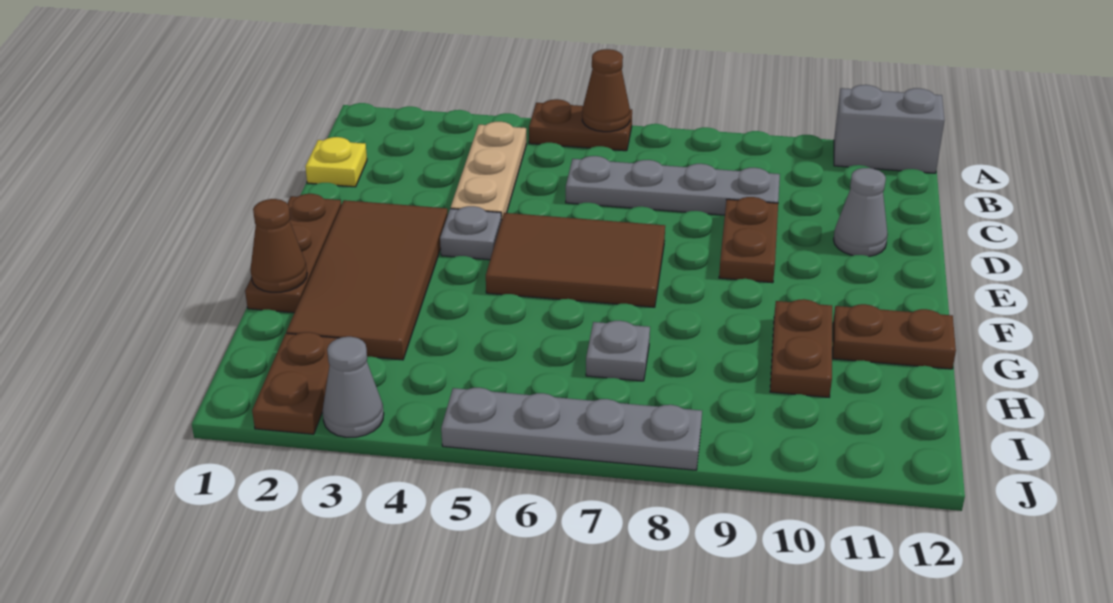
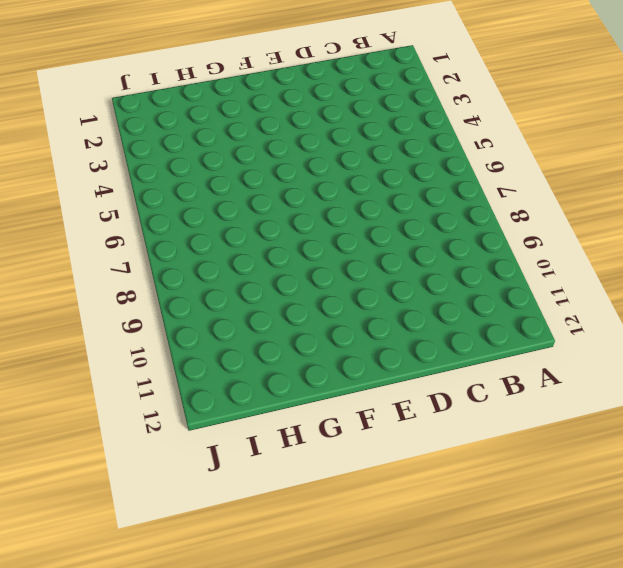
none -> brown 1x2 plate [529,99,632,151]
none -> grey 1x2 brick [834,85,944,173]
none -> tan 1x3 plate [451,122,526,220]

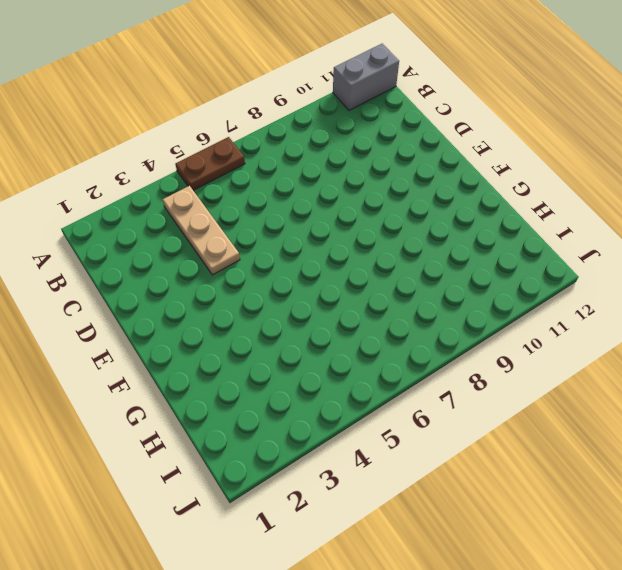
none -> yellow 1x1 plate [305,137,367,187]
none -> grey 1x4 plate [566,156,780,215]
none -> brown 1x2 plate [719,197,778,283]

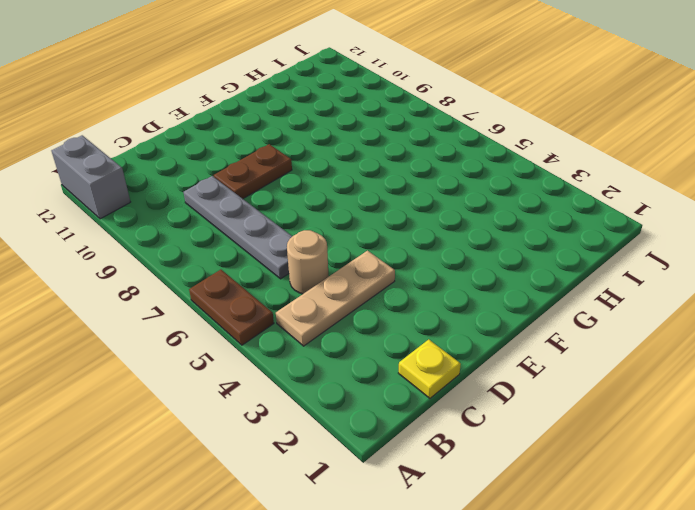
tan 1x1 round brick [287,230,329,294] -> none
none -> grey 1x1 cone [834,168,888,256]
none -> brown 1x3 plate [245,194,341,313]
none -> brown 2x4 tile [286,200,448,360]

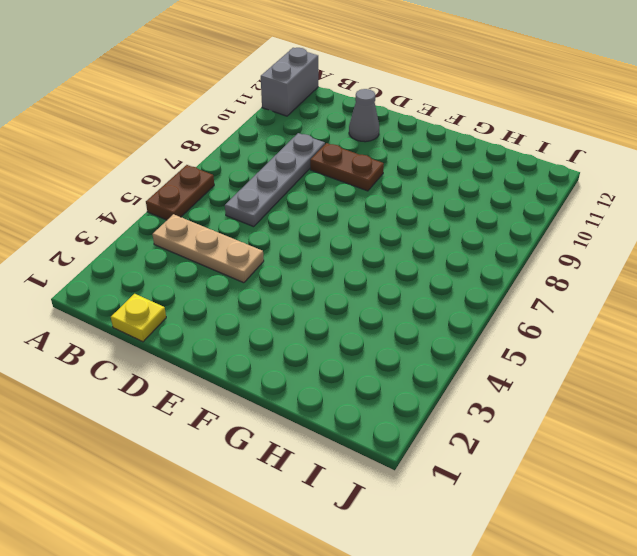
none -> brown 1x3 plate [245,194,341,313]
none -> brown 2x4 tile [286,200,448,360]
none -> grey 1x1 plate [440,206,502,260]

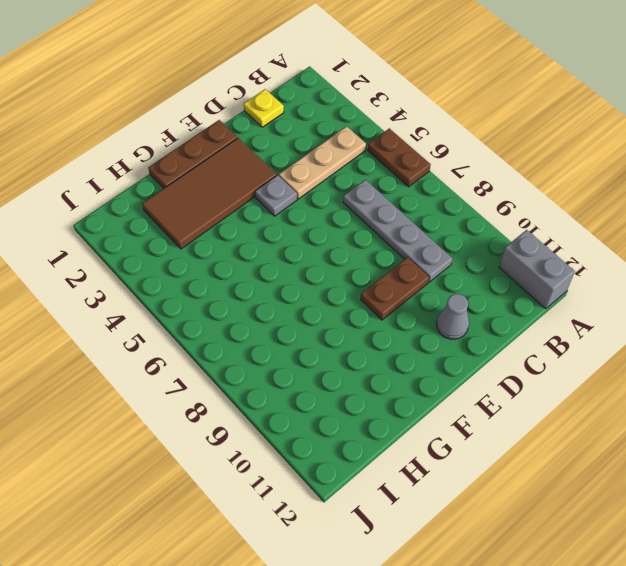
none -> brown 2x3 tile [486,213,665,307]
none -> brown 1x2 plate [770,299,832,397]
none -> brown 1x2 plate [833,304,956,369]

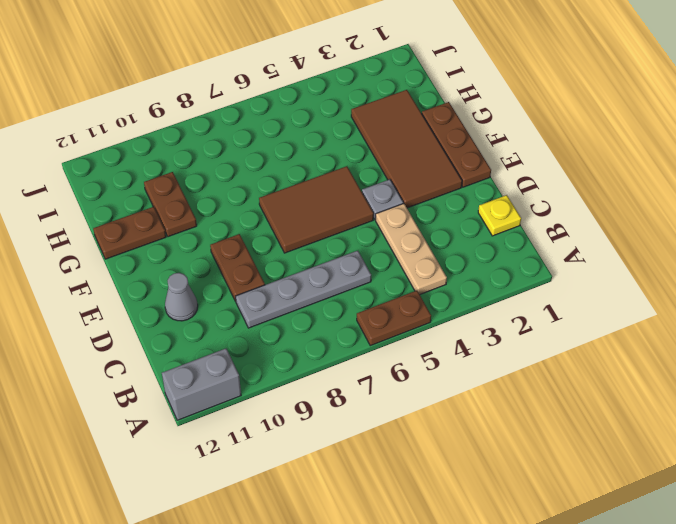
none -> grey 1x1 plate [586,321,650,381]
none -> brown 1x2 plate [252,332,338,434]
none -> grey 1x1 cone [322,337,384,437]

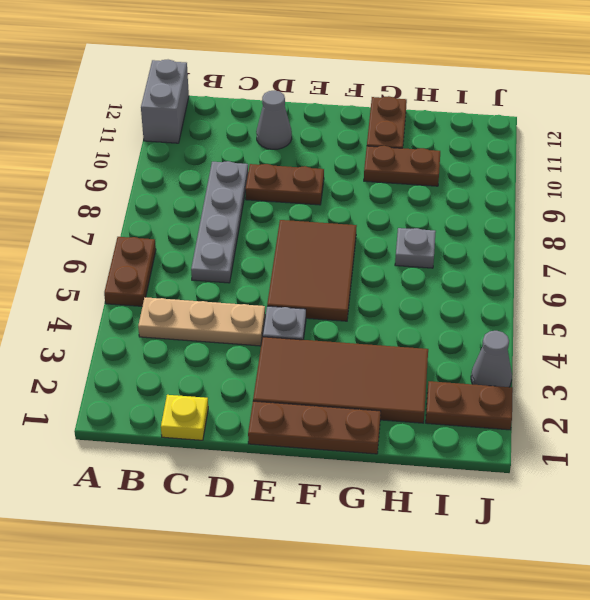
none -> grey 1x4 plate [441,388,702,470]
none -> brown 1x1 cone [582,49,630,132]
none -> brown 1x1 cone [250,199,307,292]

